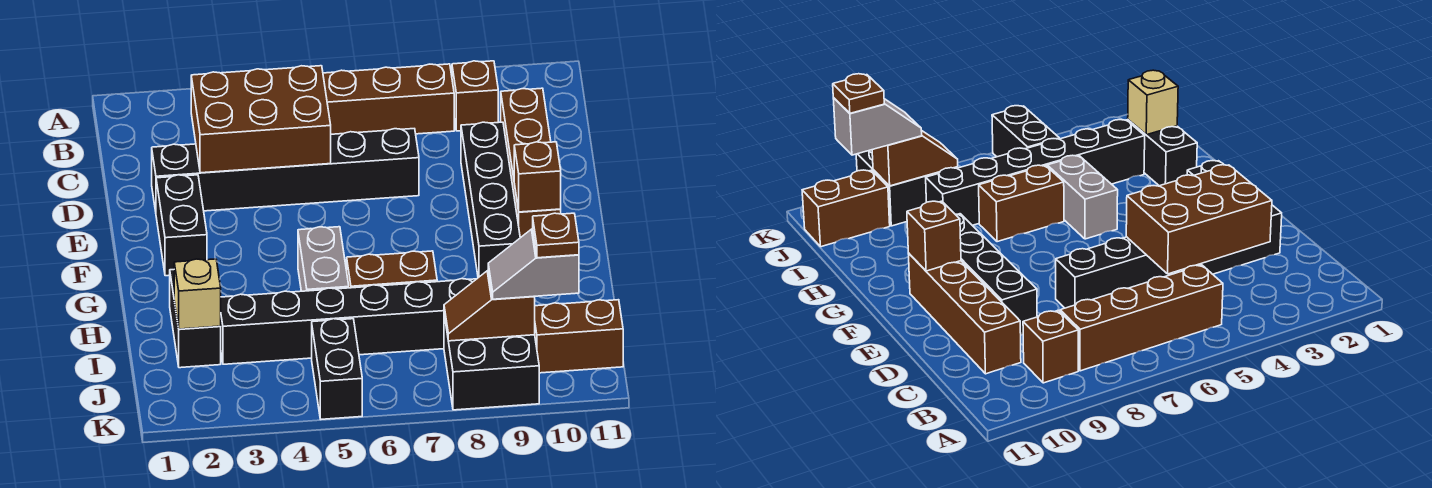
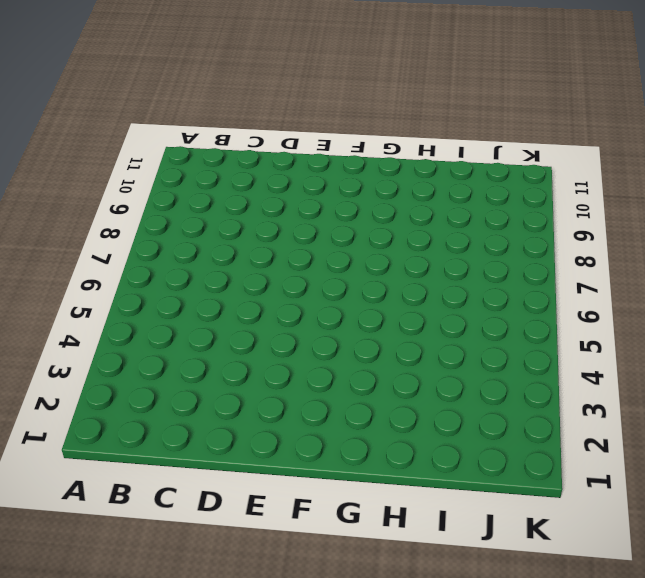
none -> brown 1x4 brick [323,64,454,134]
none -> brown 1x1 brick [452,61,498,131]
none -> brown 1x4 brick [501,88,561,238]

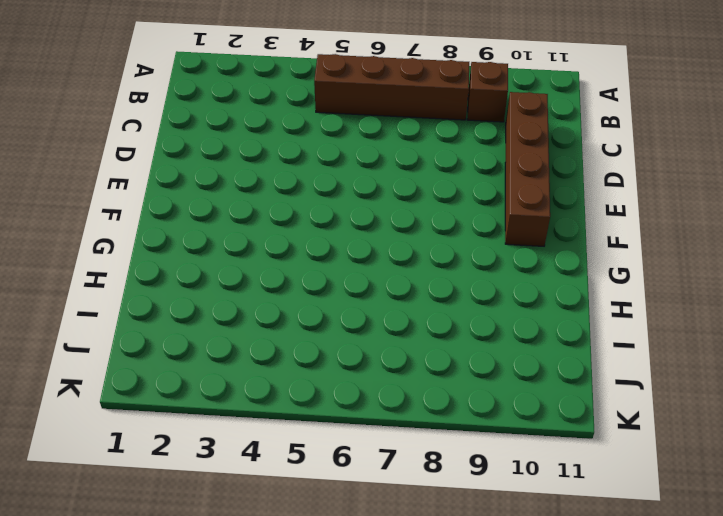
none -> black 1x6 brick [152,129,419,211]
none -> black 1x4 brick [461,122,520,278]
none -> black 1x2 brick [156,175,207,276]

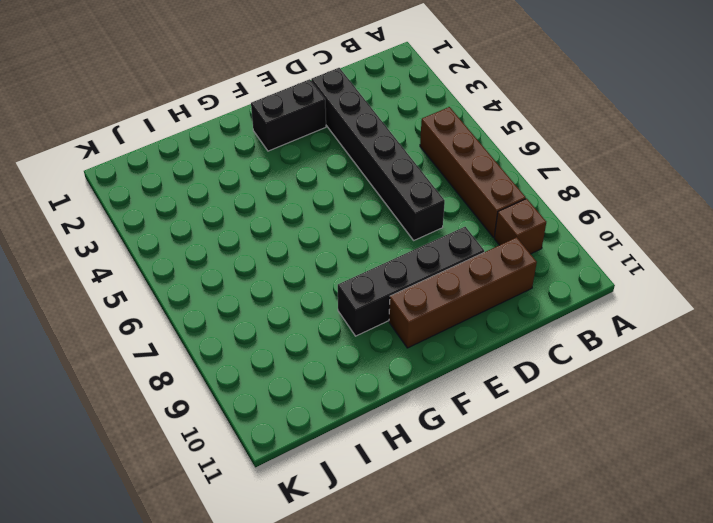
none -> grey 1x2 brick [298,227,349,291]
none -> black 1x2 brick [170,270,221,368]
none -> brown 1x2 brick [347,251,437,288]

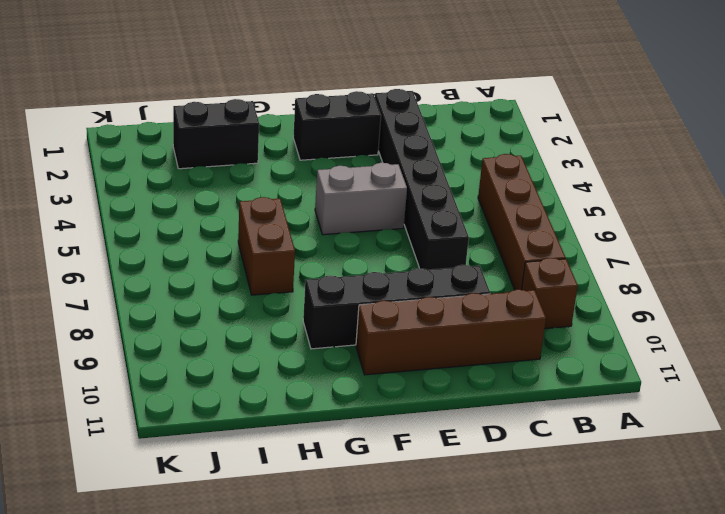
grey 1x2 brick [315,163,407,235] -> grey 1x2 brick moved to [298,227,349,291]
none -> black 1x6 brick [220,279,476,364]
none -> black 1x2 brick [312,319,362,419]
none -> black 2x2 brick [444,315,539,410]

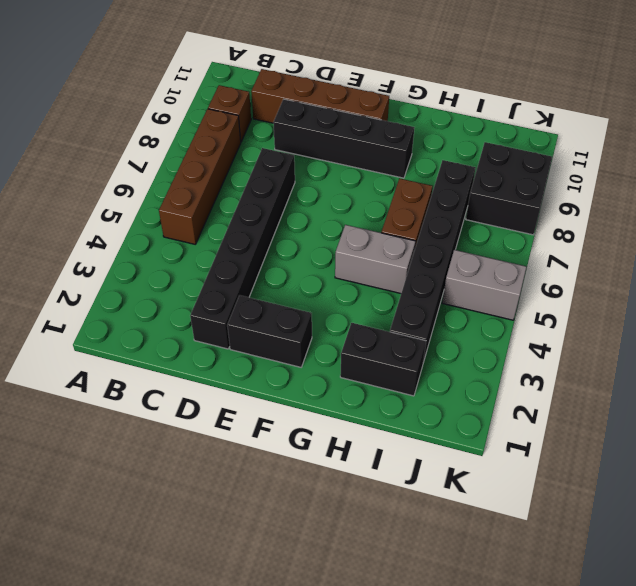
grey 1x2 brick [442,250,527,320] -> black 1x2 brick [312,319,362,419]
none -> brown 1x2 brick [535,300,623,373]
none -> brown 2x3 brick [191,66,331,173]
none -> brown 1x1 brick [514,142,561,212]

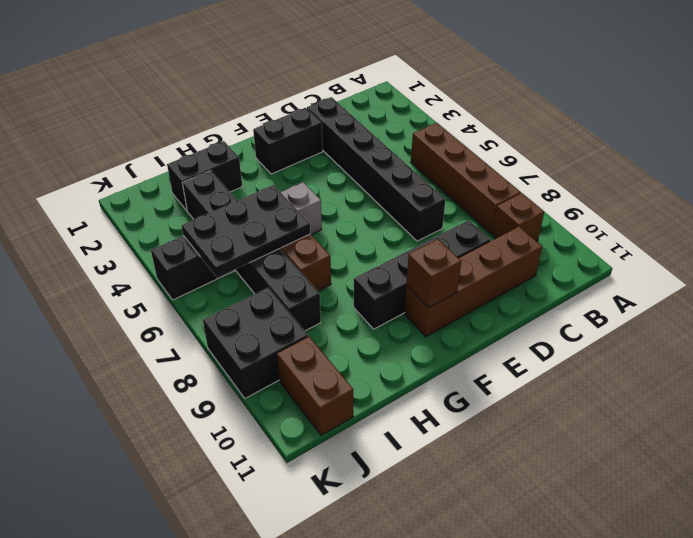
black 2x3 plate [182,185,311,278] -> none
none -> brown 2x3 brick [191,66,331,173]
none -> tan 1x1 brick [174,259,221,329]
none -> brown 1x2 slope [444,271,535,341]

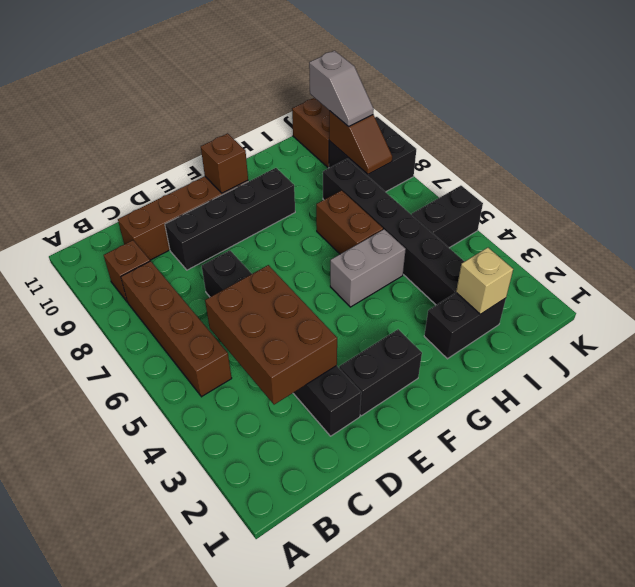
none -> brown 1x1 plate [533,213,579,258]

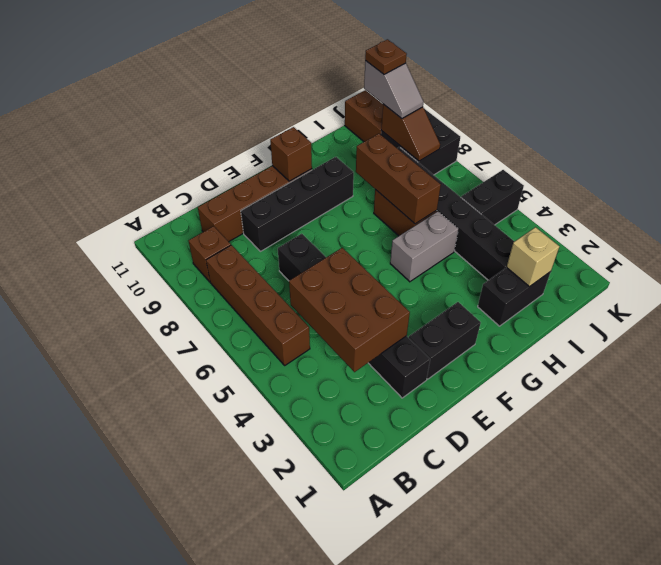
brown 1x3 brick [356,134,441,224] -> none

